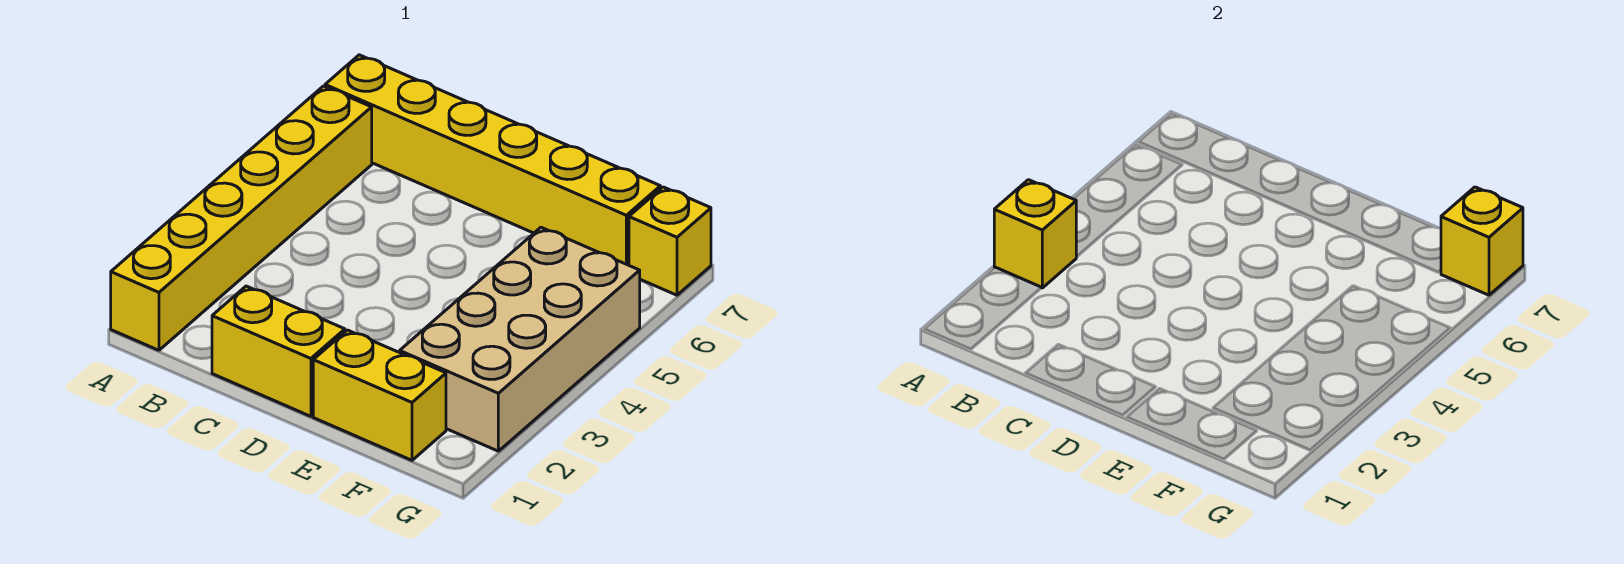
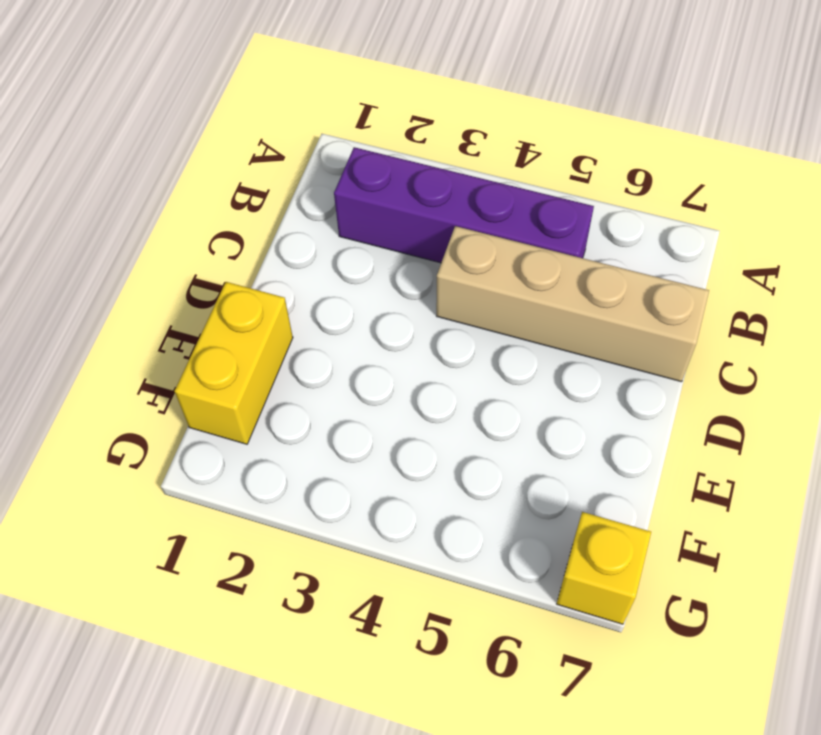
purple 1x4 brick [334,147,594,263] -> none
tan 1x4 brick [436,226,709,382] -> yellow 1x6 brick [325,55,660,265]
none -> yellow 1x6 brick [111,86,372,350]
none -> yellow 1x2 brick [212,286,345,416]

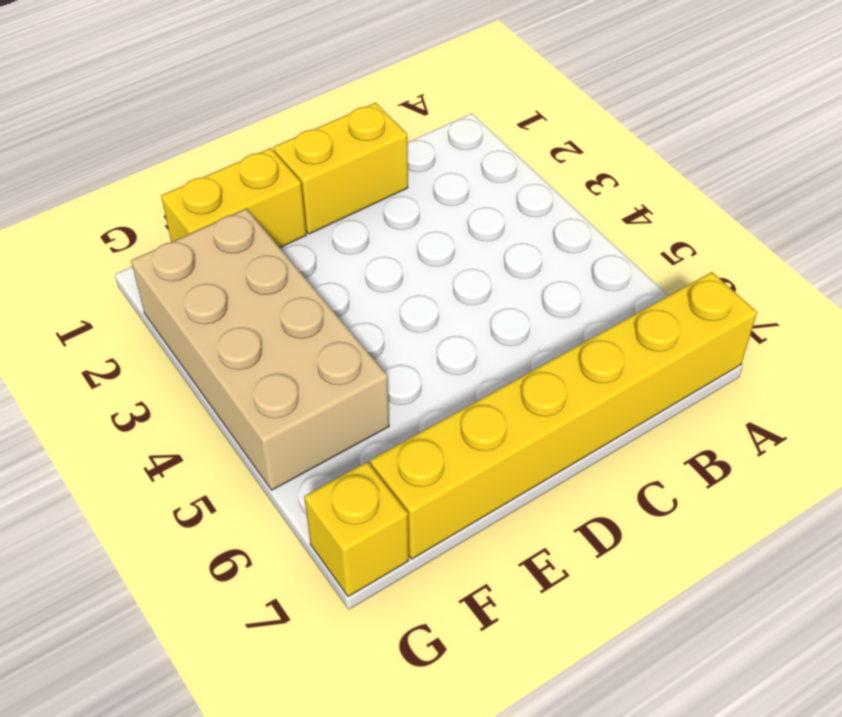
none -> yellow 1x6 brick [111,86,372,350]
none -> yellow 1x1 brick [994,180,1076,288]

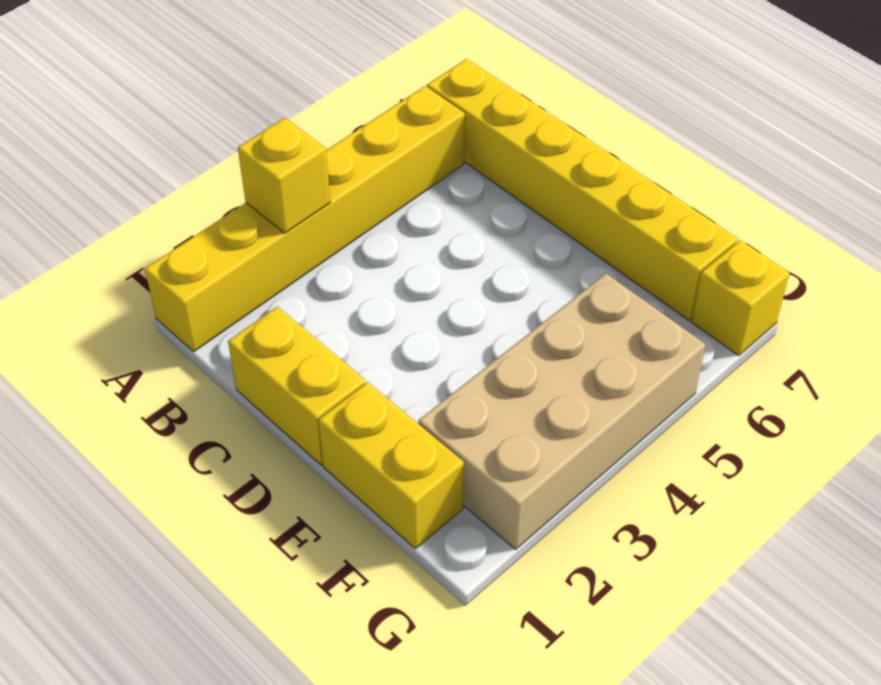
none -> yellow 1x1 brick [1441,187,1523,295]

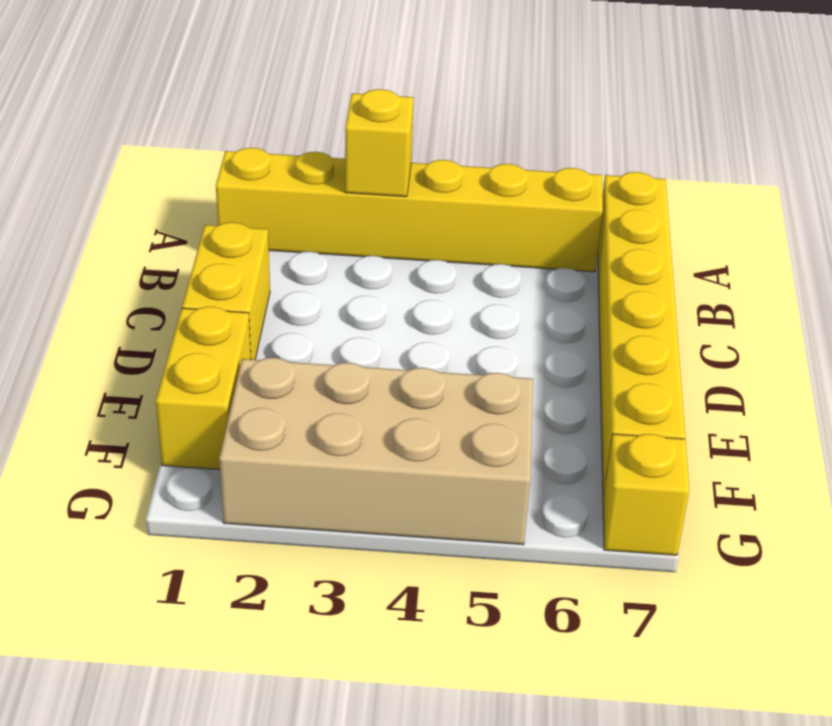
none -> yellow 1x1 brick [1441,187,1523,295]

